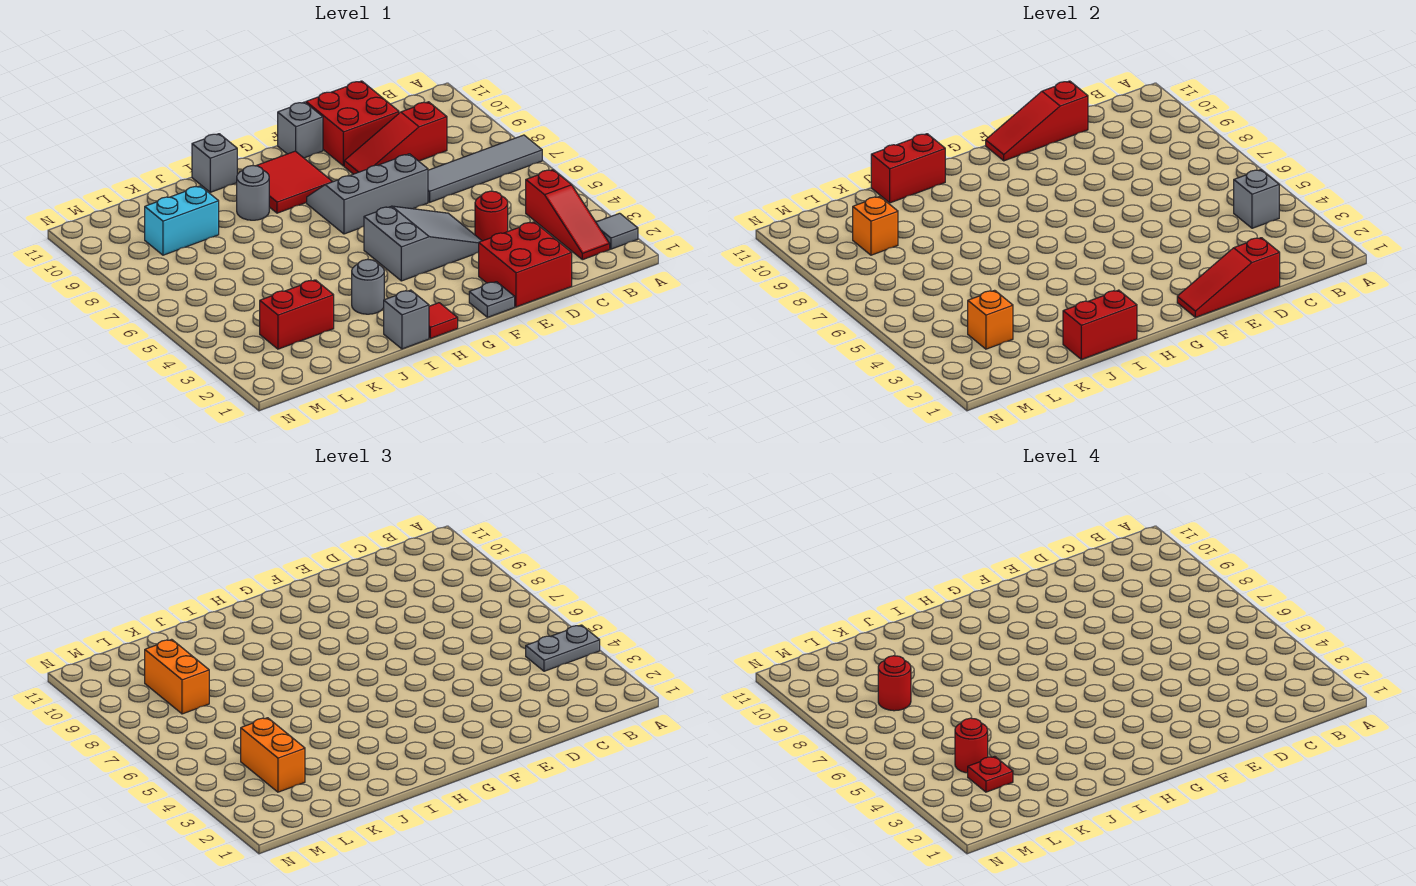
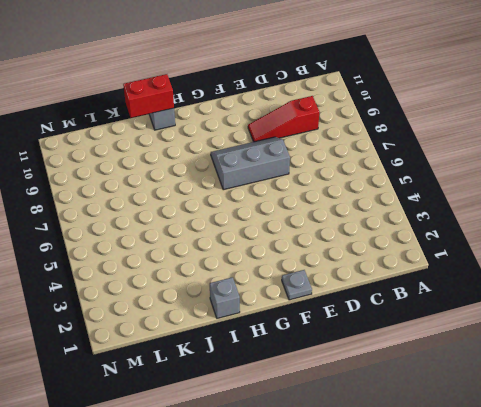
none -> grey 1x1 tile [596,213,638,249]
none -> grey 1x4 tile [428,135,542,202]
none -> red 1x3 slope [526,170,610,260]
none -> red 2x2 brick [479,222,572,307]

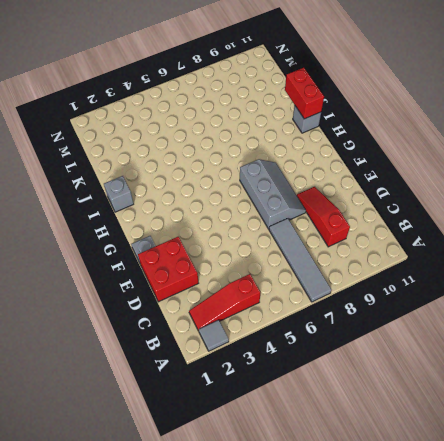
none -> red 1x1 round brick [475,191,508,241]
none -> red 2x2 brick [306,81,399,166]
none -> grey 2x3 slope [364,206,482,281]
none -> grey 1x1 brick [278,102,323,158]

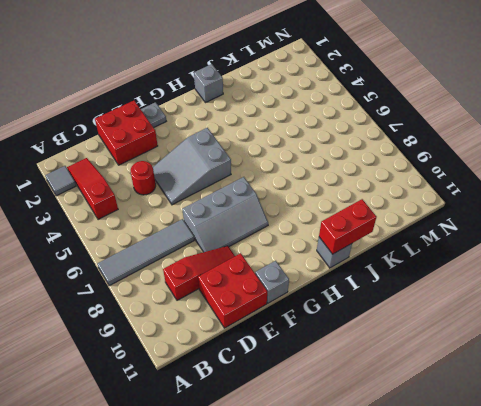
none -> red 2x2 tile [256,151,332,213]
none -> red 1x1 tile [429,303,458,338]
none -> grey 1x1 round brick [352,259,384,314]
none -> grey 1x1 round brick [237,166,269,220]

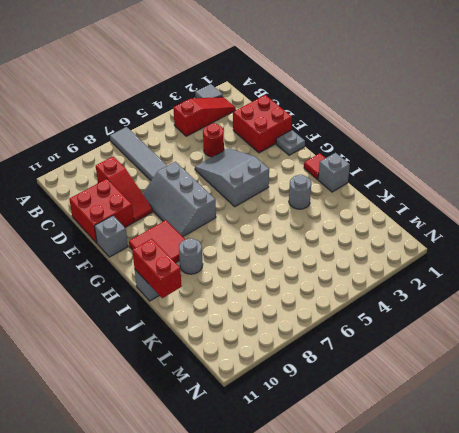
none -> red 1x2 brick [260,280,334,349]
none -> cyan 1x2 brick [145,186,219,255]
none -> grey 1x1 brick [1234,170,1279,228]
none -> red 1x3 slope [1177,238,1280,317]

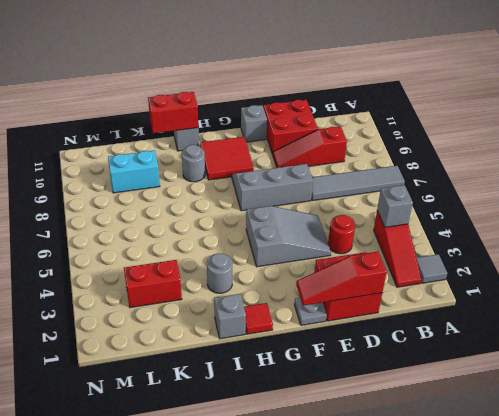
none -> red 1x3 slope [986,81,1088,161]
none -> red 1x2 brick [1063,290,1137,359]
none -> orange 1x1 brick [968,290,1013,349]
none -> orange 1x1 brick [853,196,898,255]

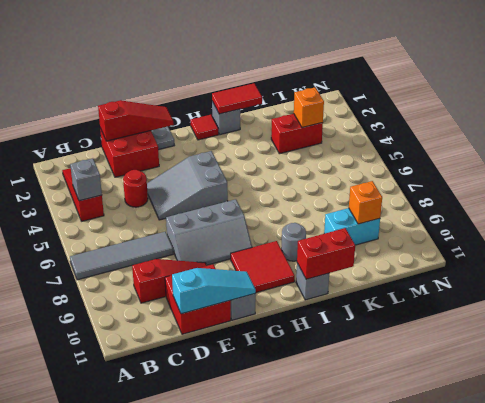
cyan 1x3 slope [172,268,256,314] -> red 1x3 slope [986,81,1088,161]
red 1x2 tile [212,83,262,114] -> red 1x2 brick [1063,290,1137,359]
none -> grey 1x1 tile [596,213,638,249]
none -> grey 1x1 round brick [352,259,384,314]
none -> grey 1x2 plate [526,625,600,671]
none -> orange 1x2 brick [241,718,305,792]

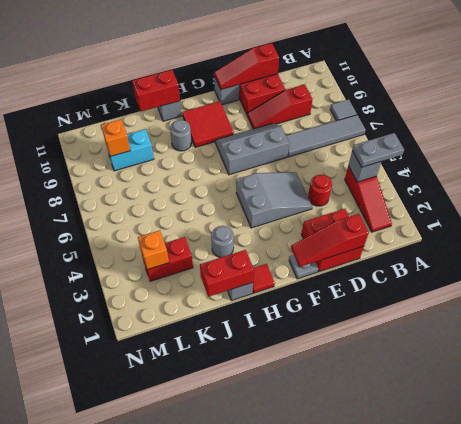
grey 1x1 tile [330,99,357,121] -> grey 1x1 tile moved to [596,213,638,249]
none -> orange 1x2 brick [241,718,305,792]
none -> orange 1x2 brick [145,639,209,714]
none -> red 1x1 plate [968,756,1013,792]
none -> red 1x1 round brick [955,718,988,773]

